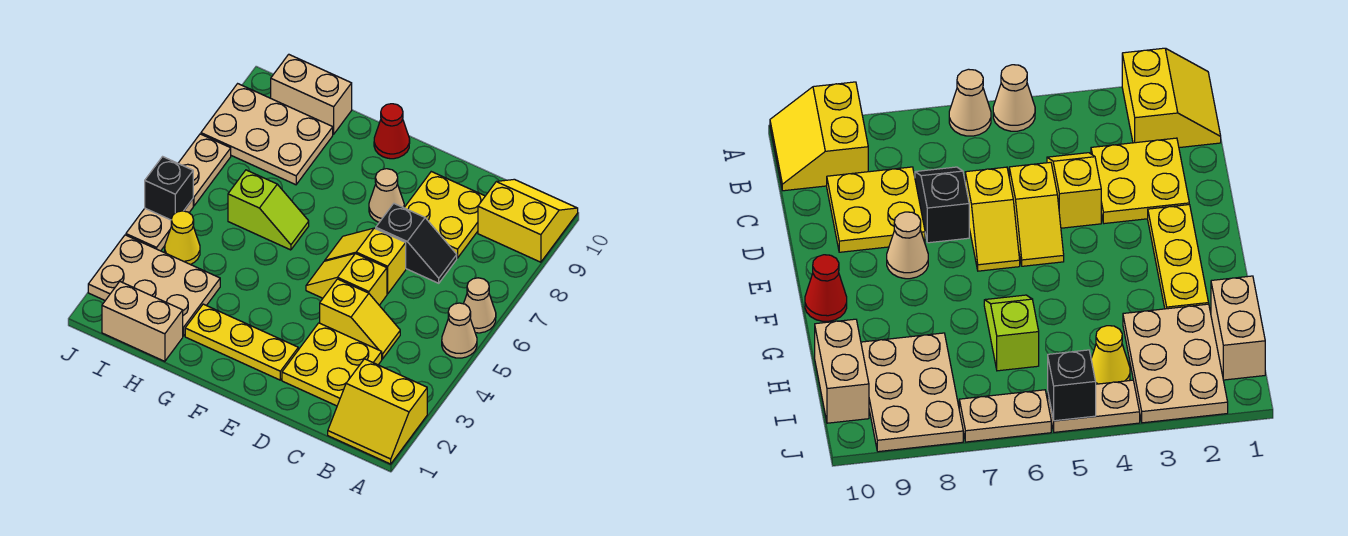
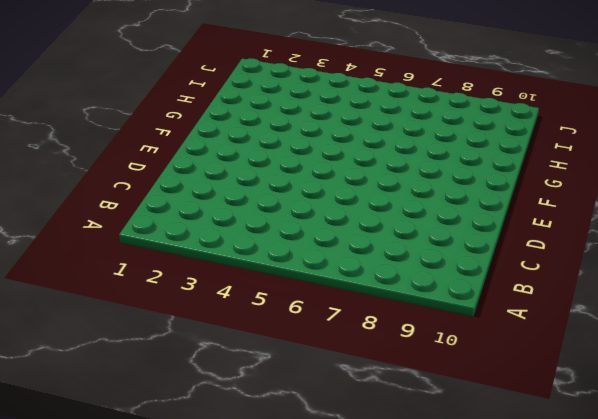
none -> yellow 2x2 slope [328,359,427,464]
none -> tan 1x1 cone [442,303,477,358]
none -> tan 1x1 cone [464,278,496,333]

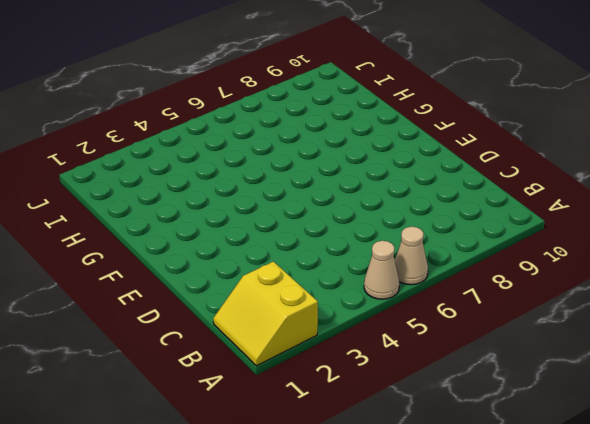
none -> yellow 2x2 slope [478,179,578,262]
none -> yellow 2x2 plate [282,323,382,406]
none -> yellow 1x2 slope [320,279,400,359]

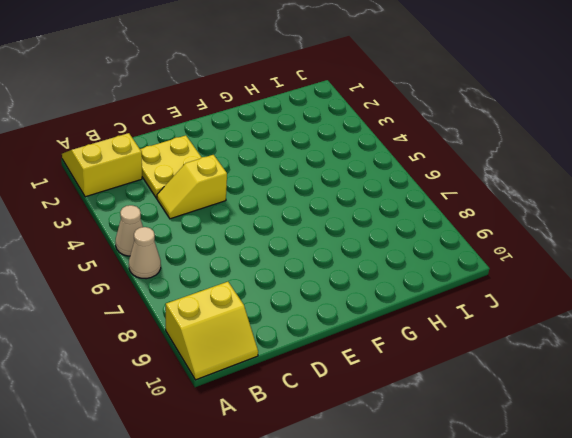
none -> black 1x2 slope [376,204,457,283]
none -> yellow 2x2 plate [404,172,485,258]
none -> yellow 1x2 slope [306,253,387,305]

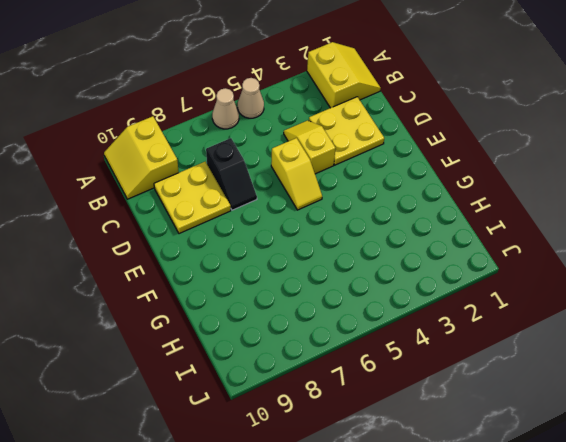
black 1x2 slope [206,138,257,210] -> black 1x2 slope turned to [376,204,457,283]
none -> yellow 1x2 slope [325,228,406,294]
none -> yellow 1x3 plate [185,304,298,380]
none -> tan 1x1 cone [369,169,404,222]

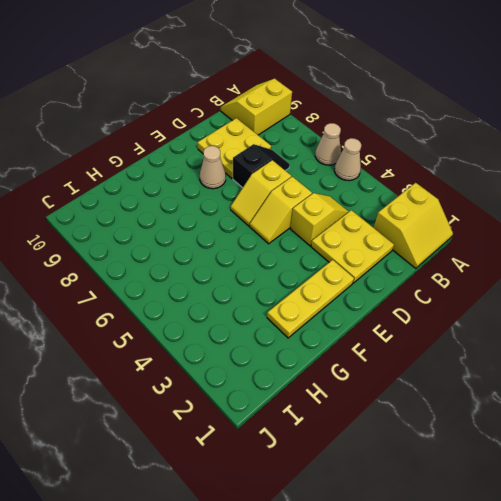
none -> red 1x1 cone [374,104,410,159]
none -> lime 1x2 slope [228,170,309,250]
none -> tan 1x2 brick [102,282,183,361]

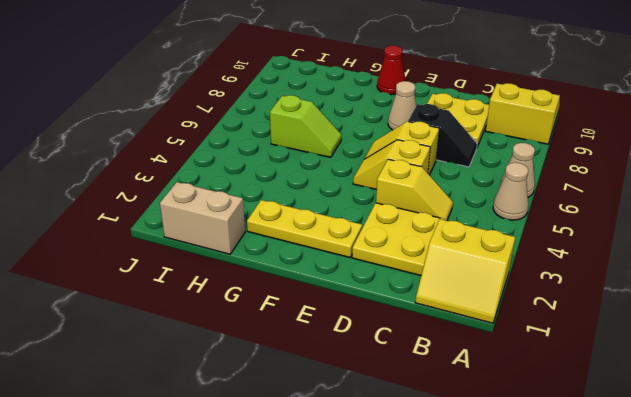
none -> tan 2x3 plate [88,235,220,336]
none -> tan 2x3 plate [201,84,333,185]
none -> tan 1x2 brick [271,54,352,134]

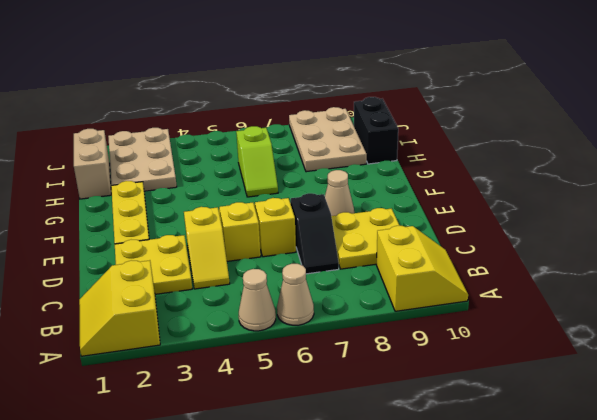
black 1x2 brick [354,97,398,164] -> tan 1x2 brick [271,54,352,134]
none -> red 1x1 cone [374,104,410,159]
none -> yellow 1x1 cone [165,211,200,265]
none -> tan 1x2 plate [126,199,193,251]

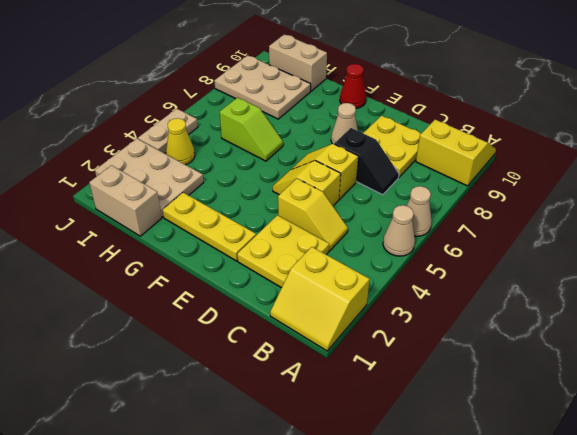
none -> tan 1x2 plate [178,134,231,206]
none -> black 1x1 brick [145,157,193,220]

